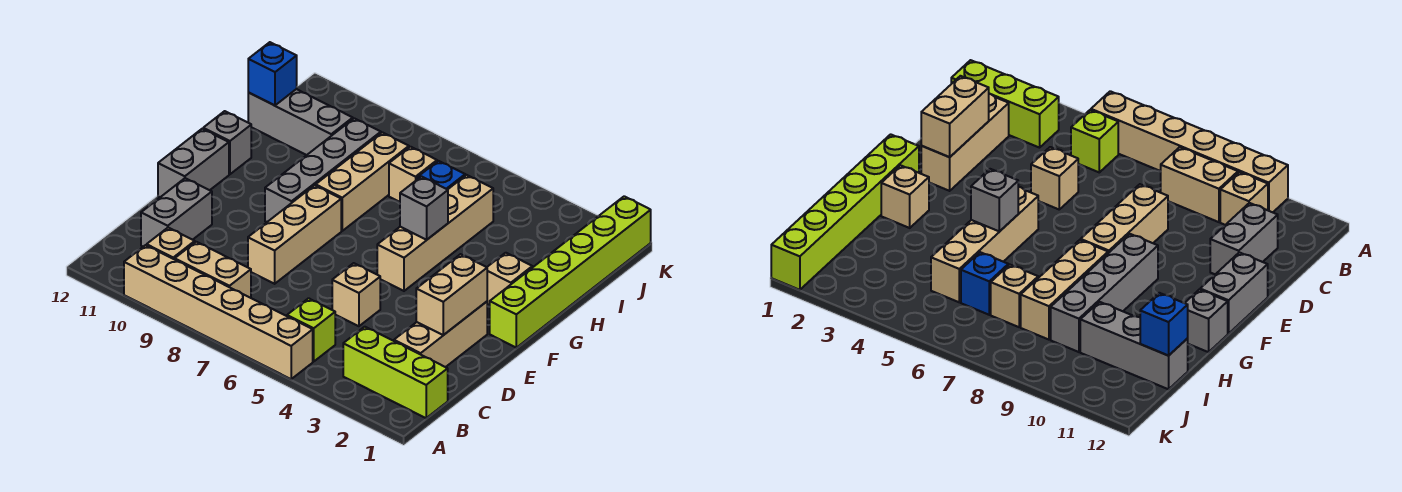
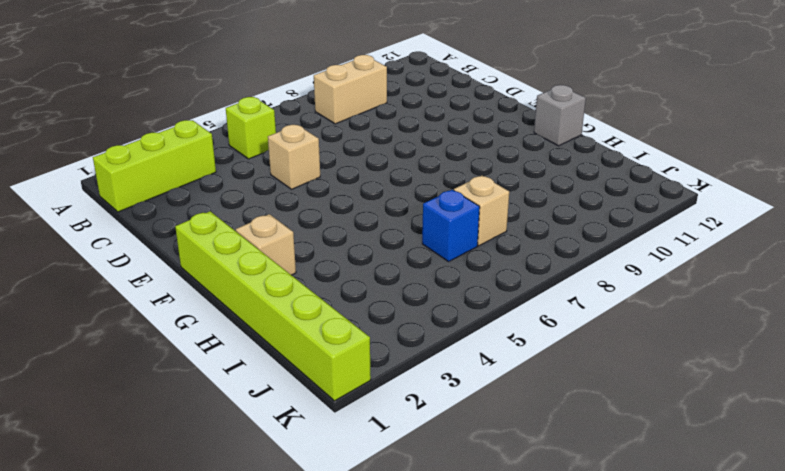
none -> tan 1x6 brick [124,245,313,379]
none -> tan 1x1 brick [147,228,195,259]
none -> tan 1x3 brick [394,302,487,367]

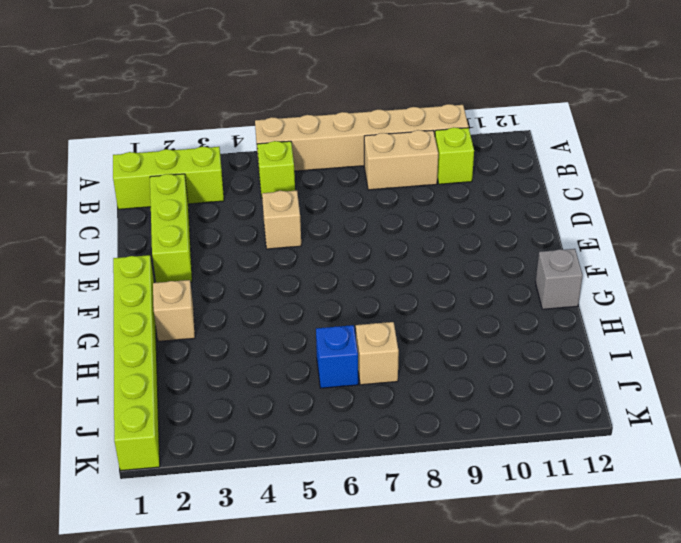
lime 1x1 brick [435,127,474,184] -> tan 1x1 brick [147,228,195,259]
lime 1x3 brick [150,174,192,283] -> tan 1x3 brick [394,302,487,367]
none -> grey 1x2 brick [141,178,212,247]
none -> tan 1x3 brick [248,185,341,284]
none -> grey 1x2 brick [158,129,229,197]

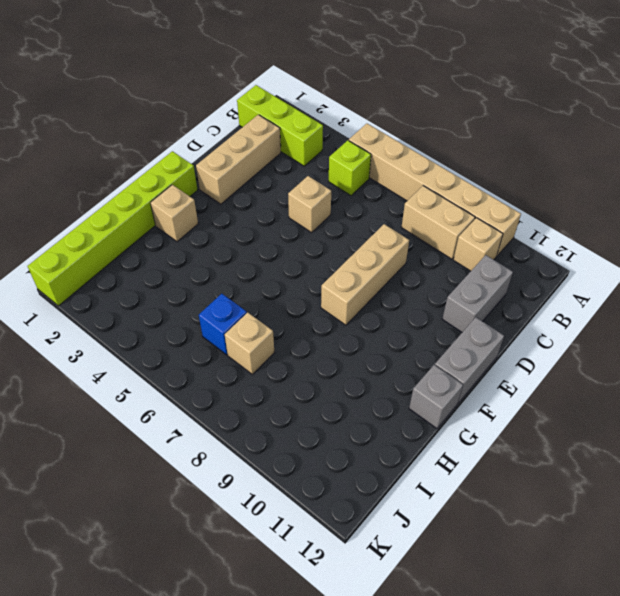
none -> tan 1x4 brick [377,175,493,291]
none -> grey 1x4 brick [265,118,381,222]
none -> tan 1x3 brick [316,132,409,231]

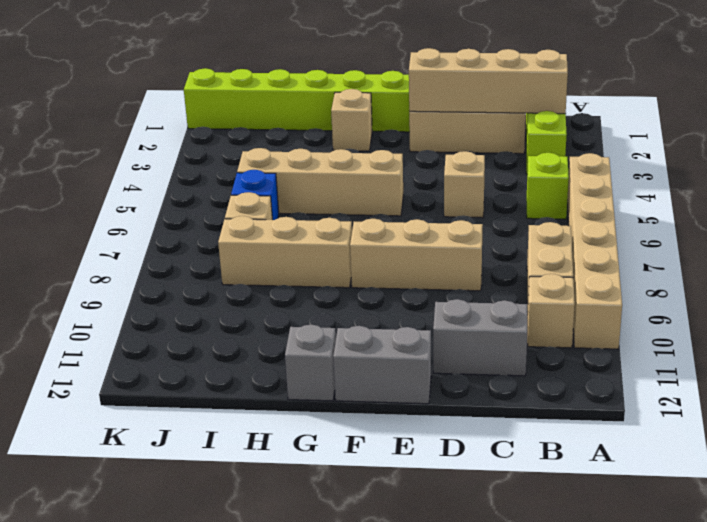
tan 1x4 brick [409,48,568,114] -> tan 1x2 brick [416,254,487,335]
none -> grey 1x4 brick [265,118,381,222]
none -> grey 1x3 brick [248,89,353,155]
none -> grey 1x1 brick [400,177,448,240]

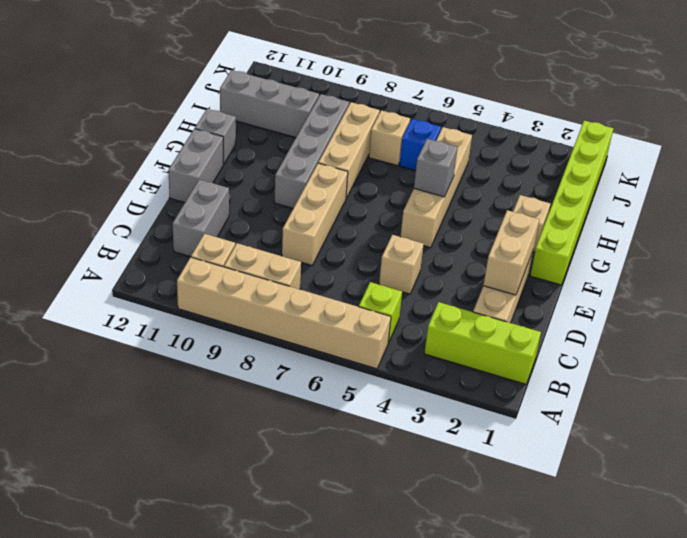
none -> blue 1x1 brick [248,42,297,105]

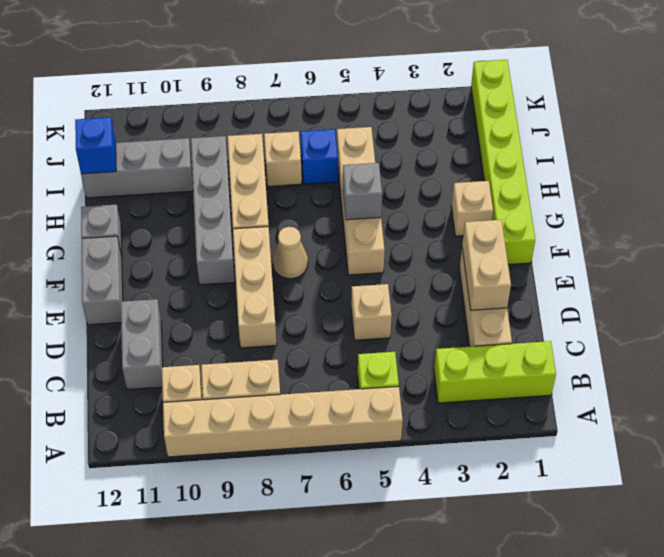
tan 1x1 cone [273,227,308,279] -> none

